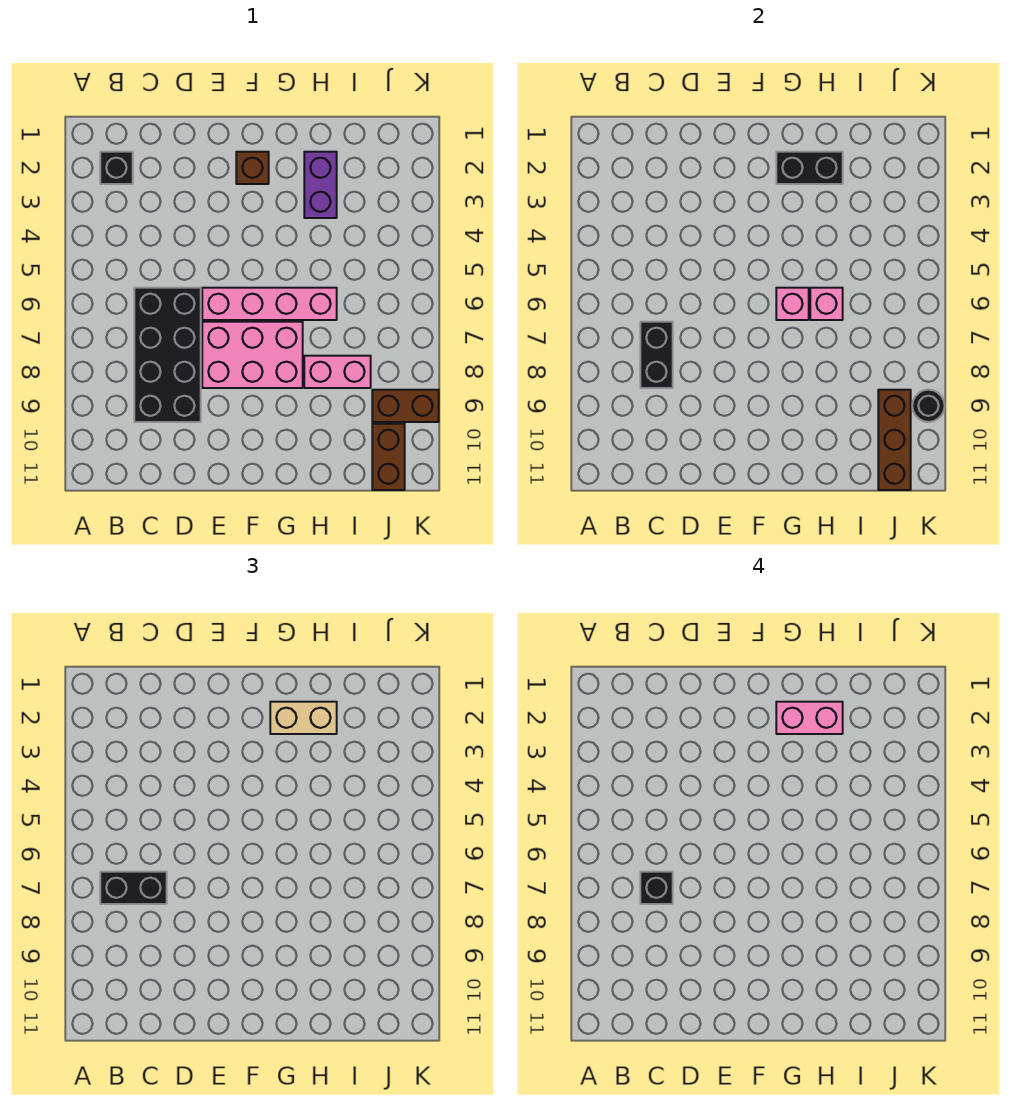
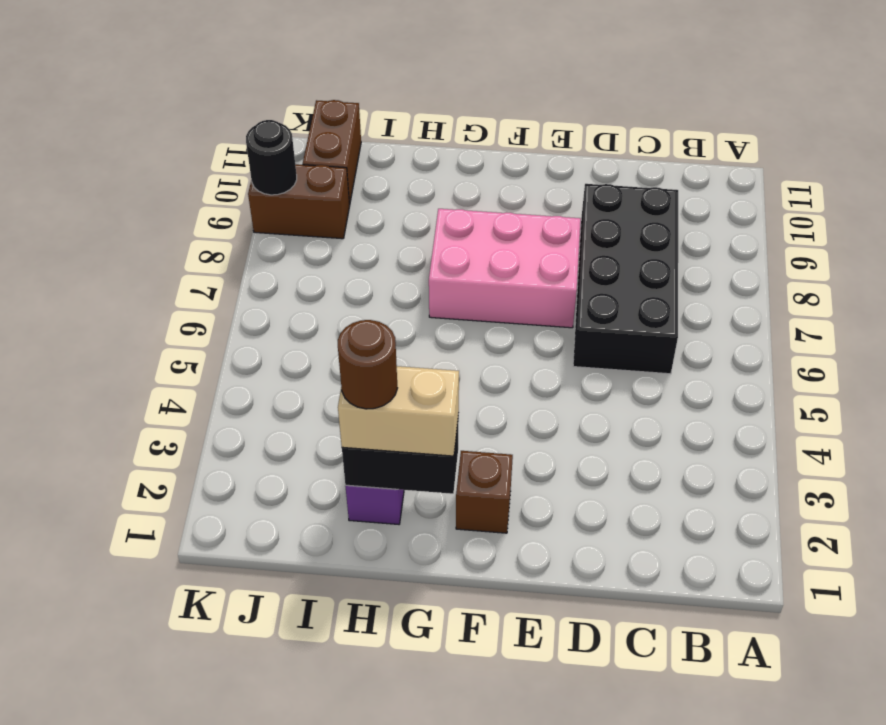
brown 1x1 round brick [338,320,397,409] -> pink 1x2 brick [776,702,843,734]
none -> black 1x1 brick [100,152,133,184]
none -> pink 1x4 brick [202,288,337,320]
none -> pink 1x2 brick [304,356,371,388]

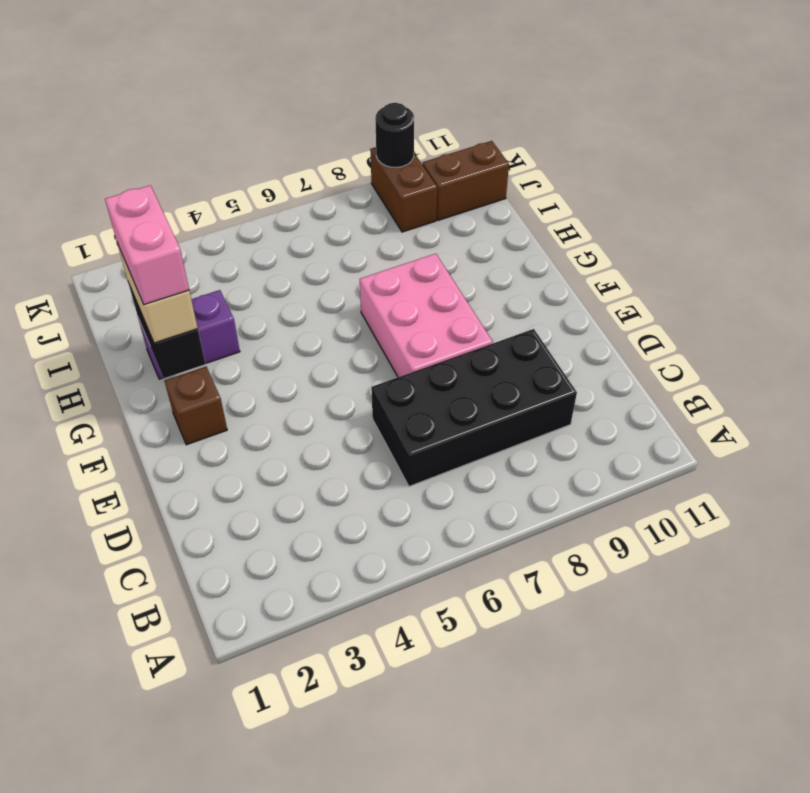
none -> black 1x1 brick [100,152,133,184]
none -> pink 1x4 brick [202,288,337,320]
none -> pink 1x2 brick [304,356,371,388]

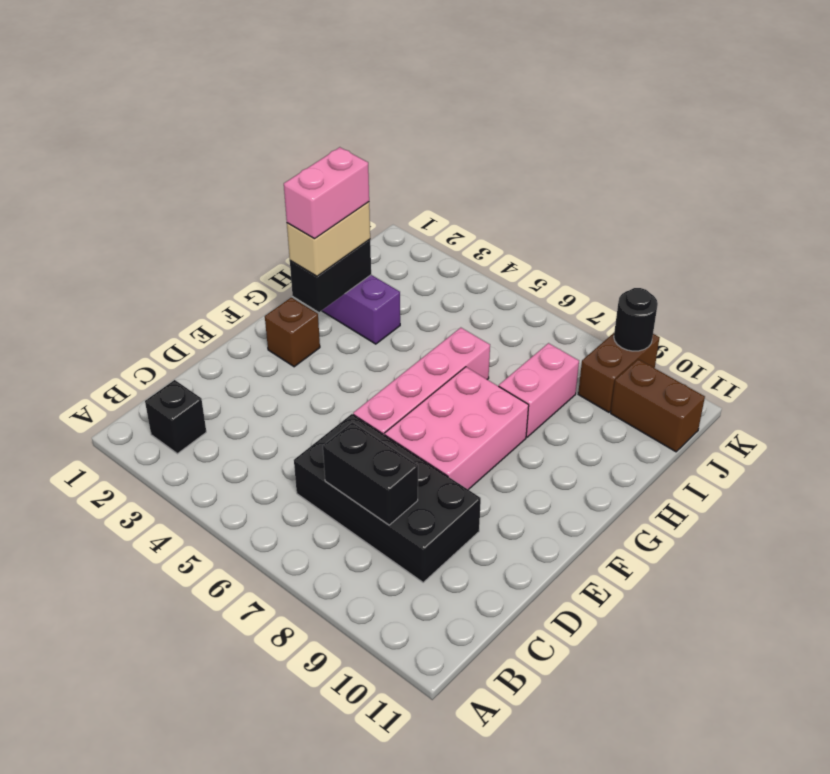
none -> pink 1x1 brick [776,288,809,320]
none -> pink 1x1 brick [810,288,843,320]
none -> brown 1x3 brick [878,390,911,490]

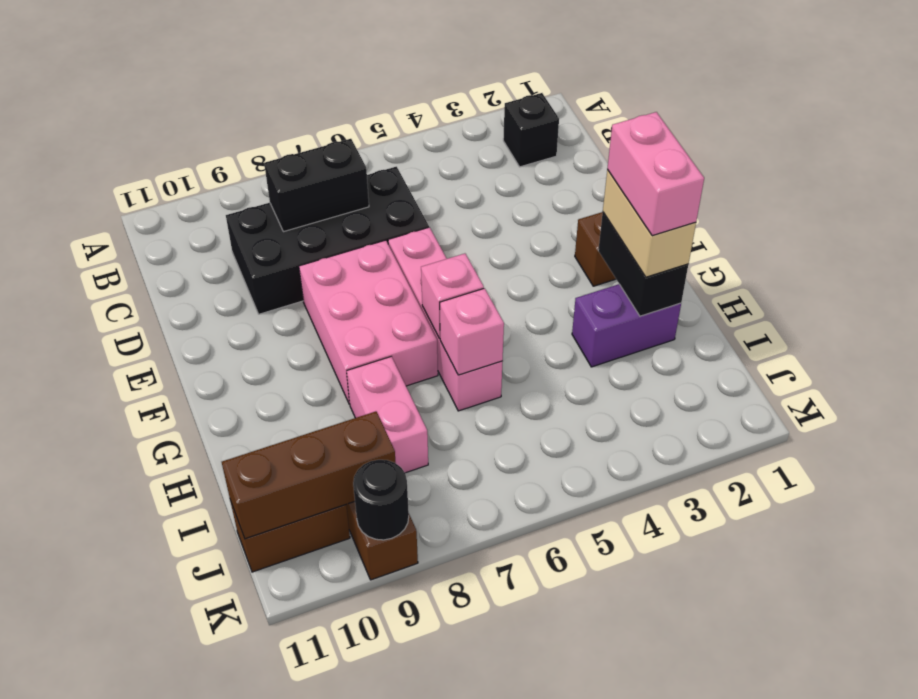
none -> black 1x2 brick [100,872,167,904]
none -> black 1x1 brick [640,872,673,904]

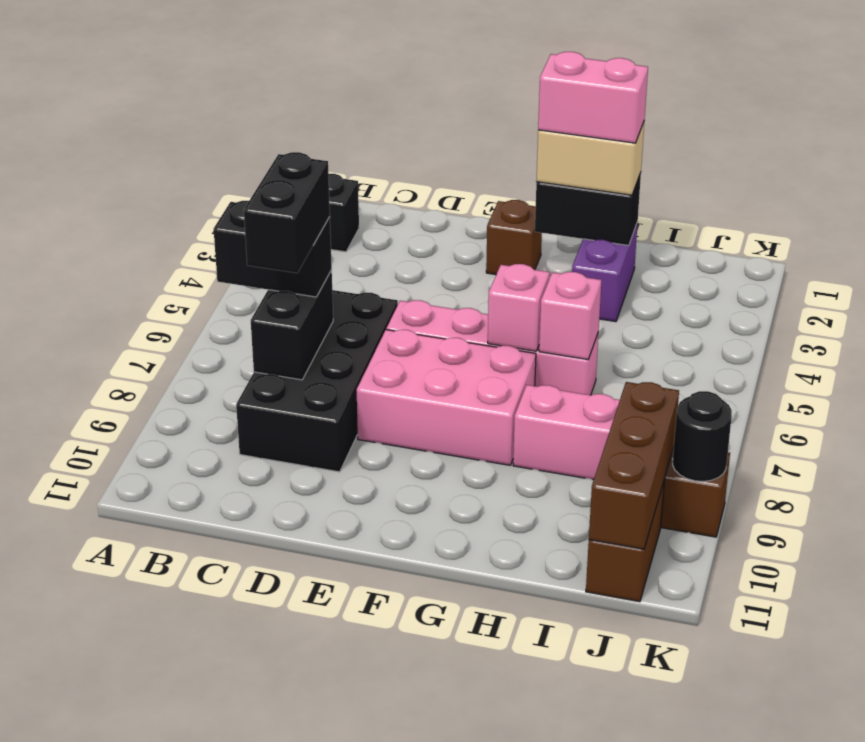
black 1x2 brick [244,152,330,273] -> black 1x1 brick [640,872,673,904]

